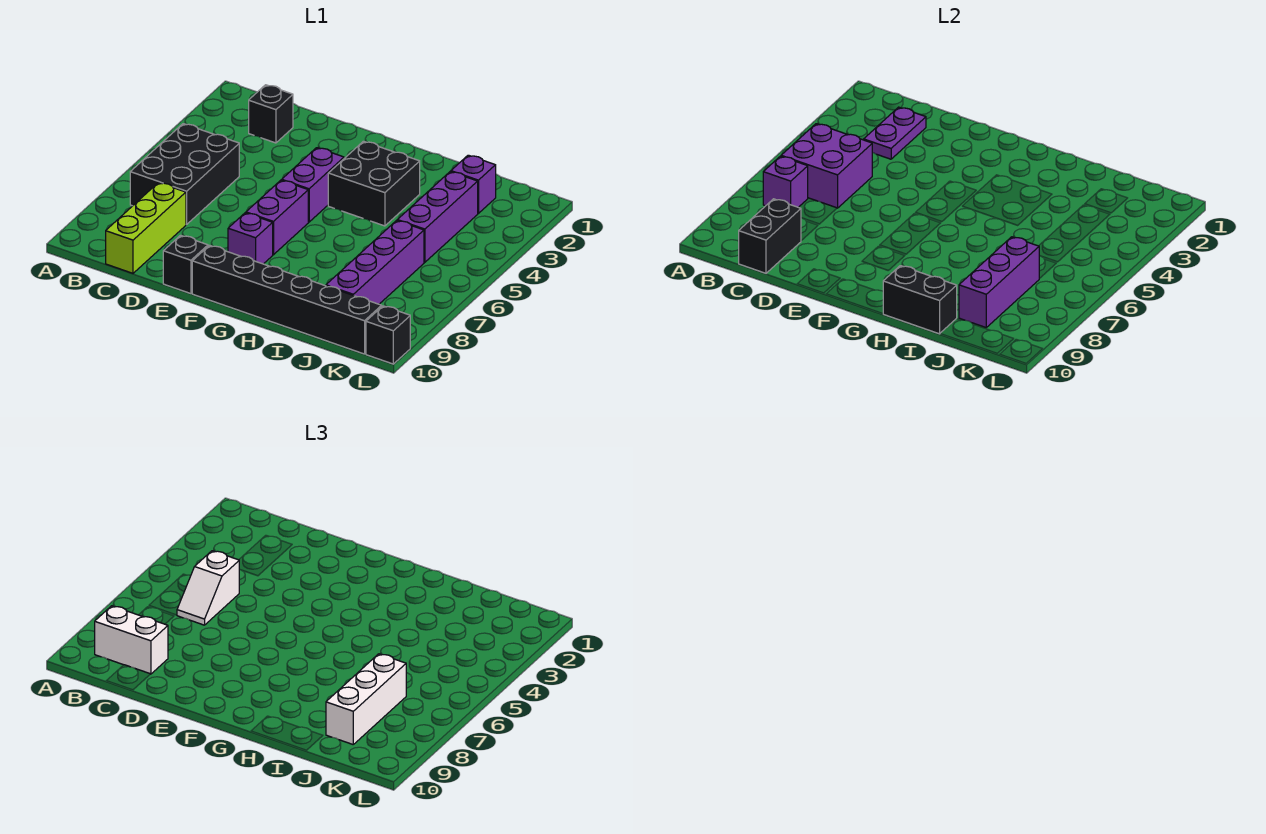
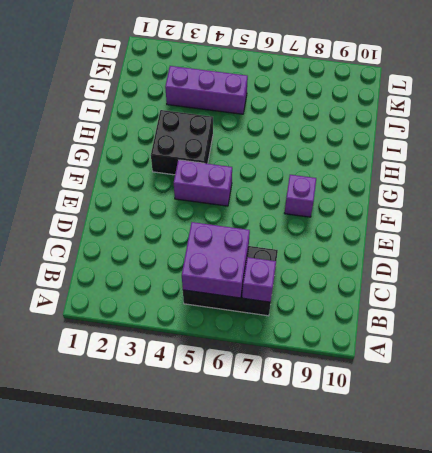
none -> black 1x1 brick [249,85,293,143]
none -> lime 1x3 brick [106,183,186,273]
none -> black 1x1 brick [163,235,208,294]

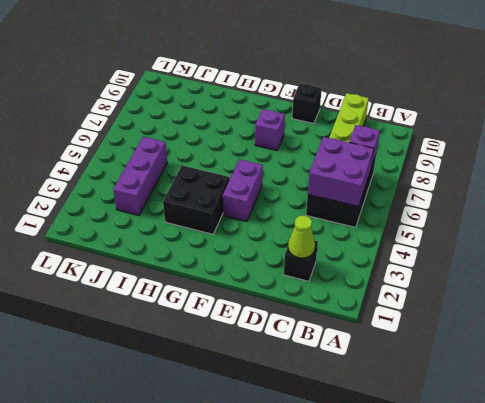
lime 1x1 cone [288,215,315,258] -> purple 1x2 plate [864,107,926,159]
none -> purple 1x2 brick [246,180,308,255]
none -> black 1x6 brick [192,245,382,354]
none -> purple 1x1 brick [451,155,496,214]

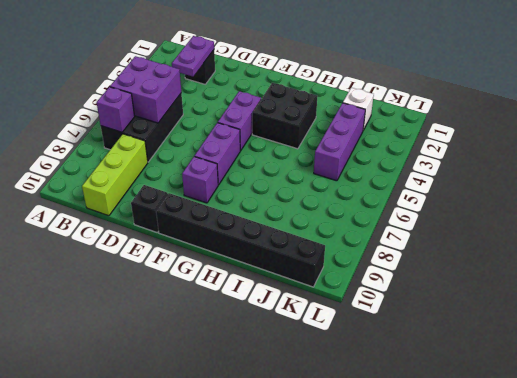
white 1x1 brick [343,88,374,130] -> purple 1x1 brick [451,155,496,214]
none -> purple 1x4 brick [326,220,424,304]
none -> black 1x1 brick [366,306,410,364]
none -> black 1x2 brick [739,199,801,273]

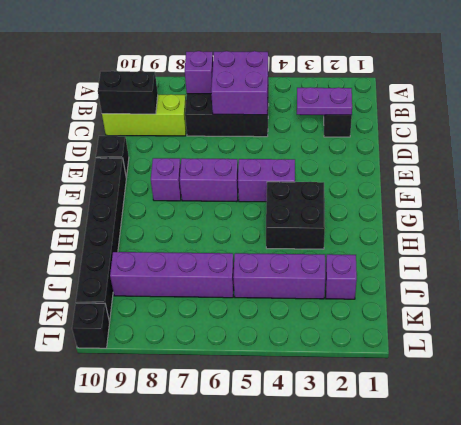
none -> black 1x2 brick [883,266,957,334]
none -> purple 1x3 brick [959,237,1039,327]
none -> white 1x2 brick [95,606,168,674]

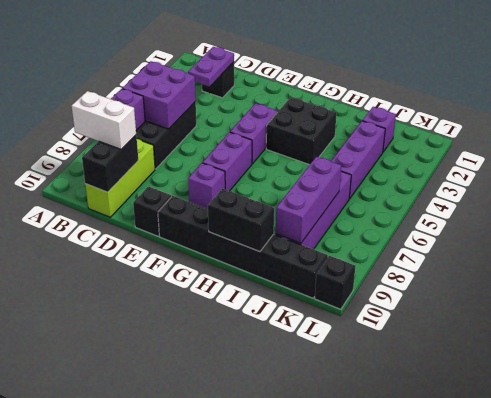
none -> white 1x2 slope [177,551,240,625]
none -> white 1x3 brick [326,654,406,744]

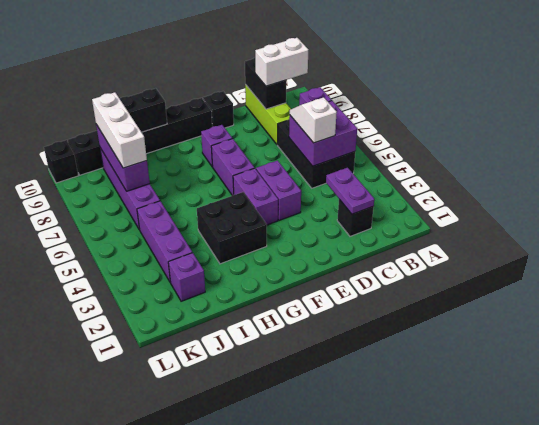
purple 1x2 brick [256,160,301,220] -> none

